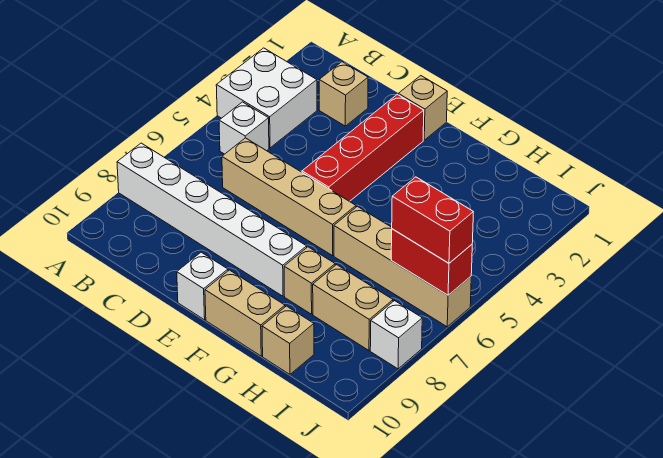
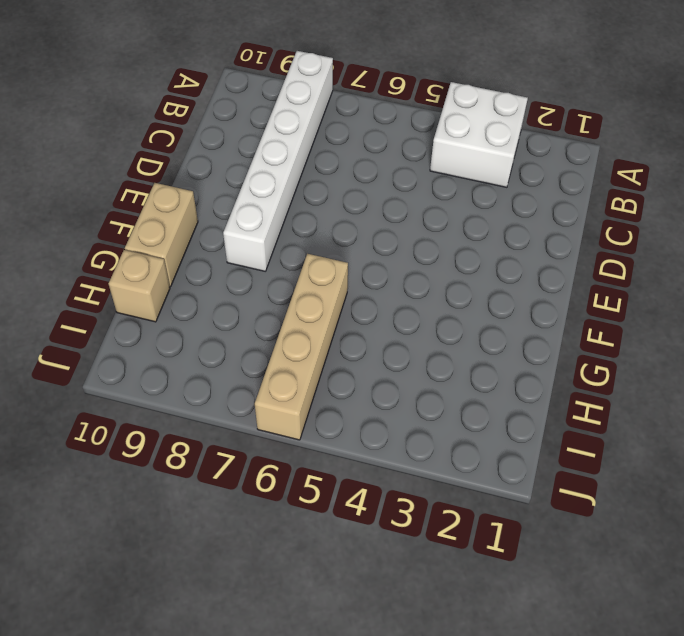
none -> white 1x1 brick [219,102,269,154]
none -> tan 1x1 brick [319,62,368,126]
none -> tan 1x4 brick [222,138,356,256]

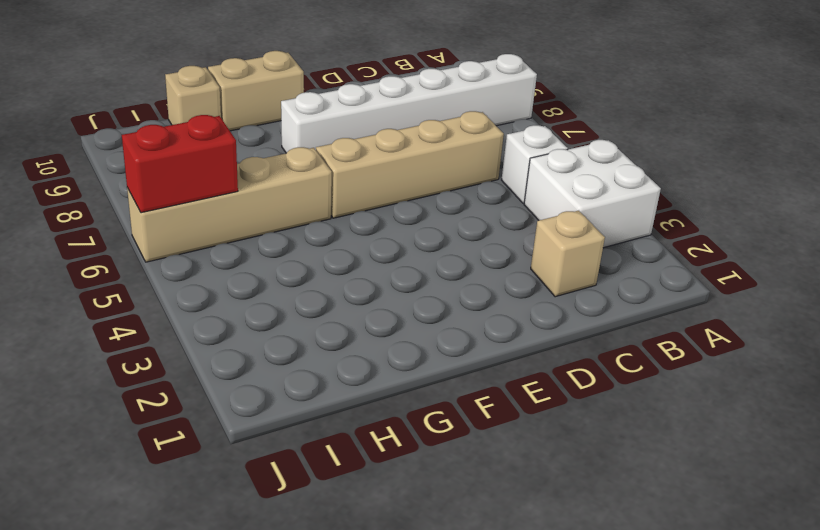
none -> tan 1x1 brick [398,76,447,140]
none -> red 1x4 brick [302,94,424,201]
none -> white 1x1 brick [177,252,228,320]

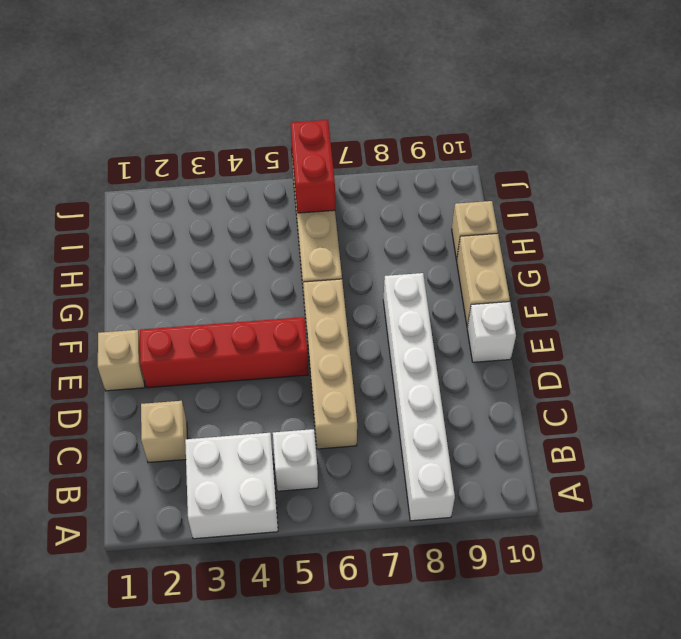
none -> tan 1x1 brick [284,247,335,314]
none -> tan 1x2 brick [313,265,393,350]
none -> white 1x1 brick [370,301,422,369]

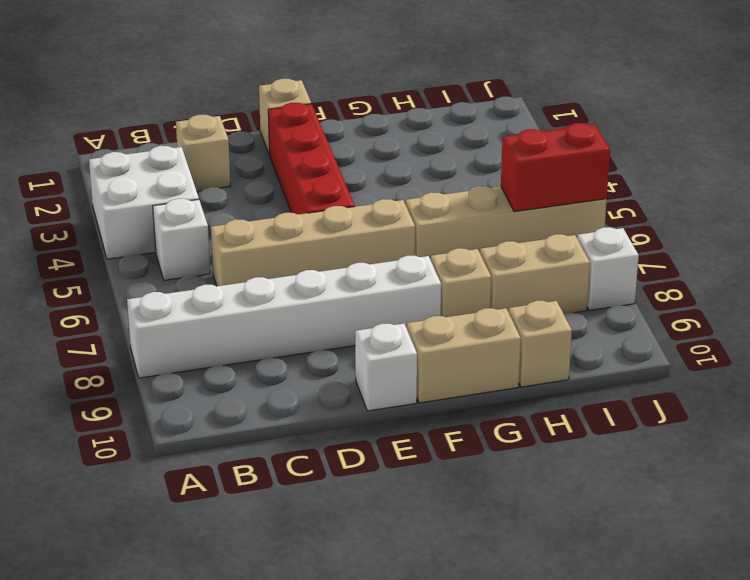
none -> red 1x2 brick [392,177,473,263]

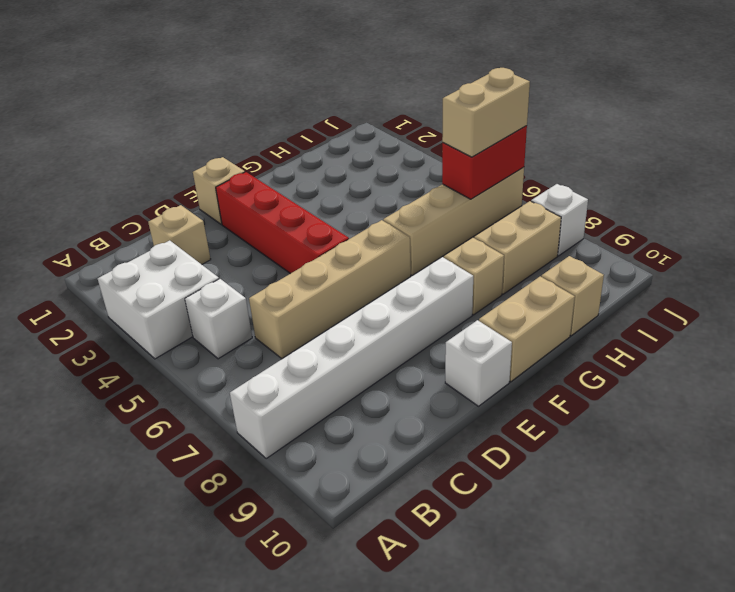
tan 1x2 brick [442,68,530,157] -> red 1x2 brick [392,177,473,263]

